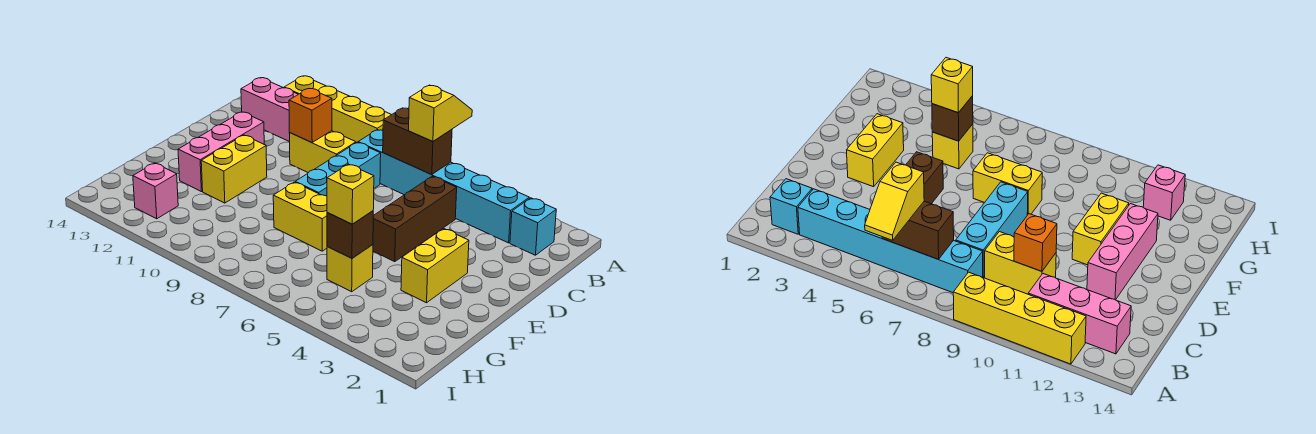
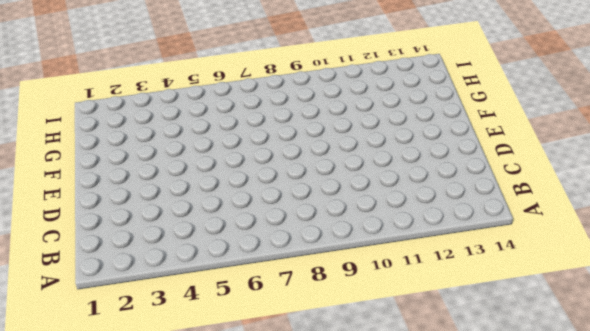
none -> yellow 1x4 brick [284,76,391,143]
none -> cyan 1x1 brick [510,198,556,255]
none -> cyan 1x6 brick [358,130,529,243]

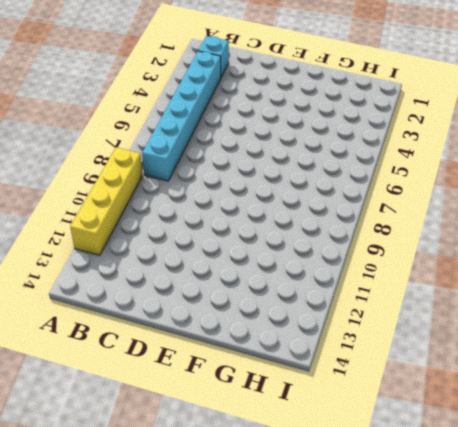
none -> pink 1x3 brick [241,78,298,142]
none -> brown 1x3 brick [373,176,457,262]
none -> cyan 1x3 brick [295,142,381,196]

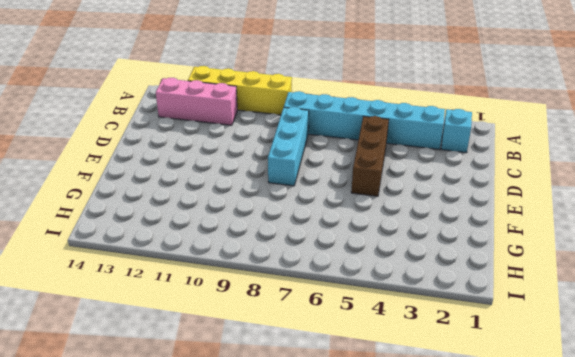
none -> yellow 1x2 brick [289,131,356,173]
none -> pink 1x3 brick [178,112,264,192]
none -> yellow 1x2 brick [401,228,469,303]

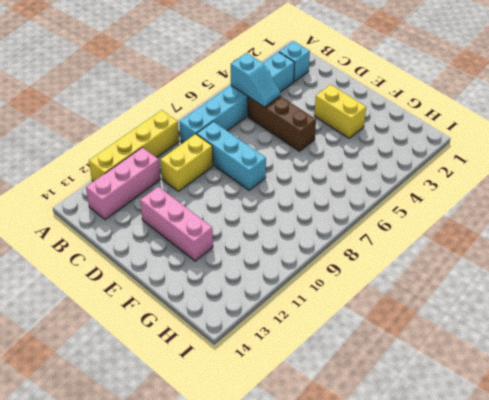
cyan 1x2 slope [231,53,280,107] -> none
none -> yellow 1x2 brick [201,135,267,203]
none -> yellow 1x2 brick [273,182,327,251]
none -> yellow 1x1 brick [327,245,373,292]

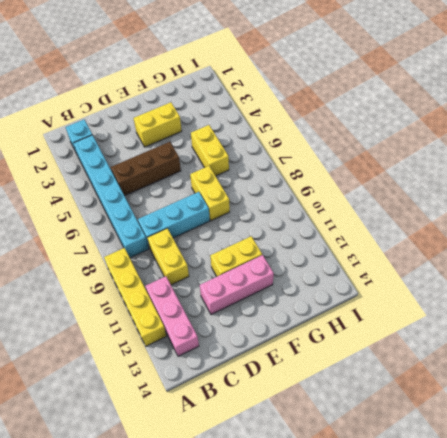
yellow 1x2 brick [191,125,229,176] -> yellow 1x1 brick [327,245,373,292]
none -> pink 1x1 brick [133,163,178,219]
none -> brown 1x2 brick [383,108,452,175]
none -> orange 1x1 brick [289,89,332,143]

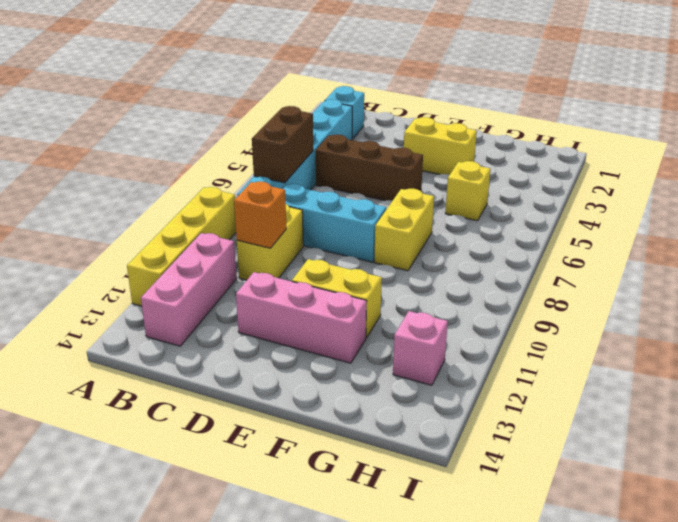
none -> brown 1x1 brick [327,211,373,258]
none -> yellow 1x2 slope [409,85,472,142]
none -> yellow 1x1 brick [327,164,374,224]

